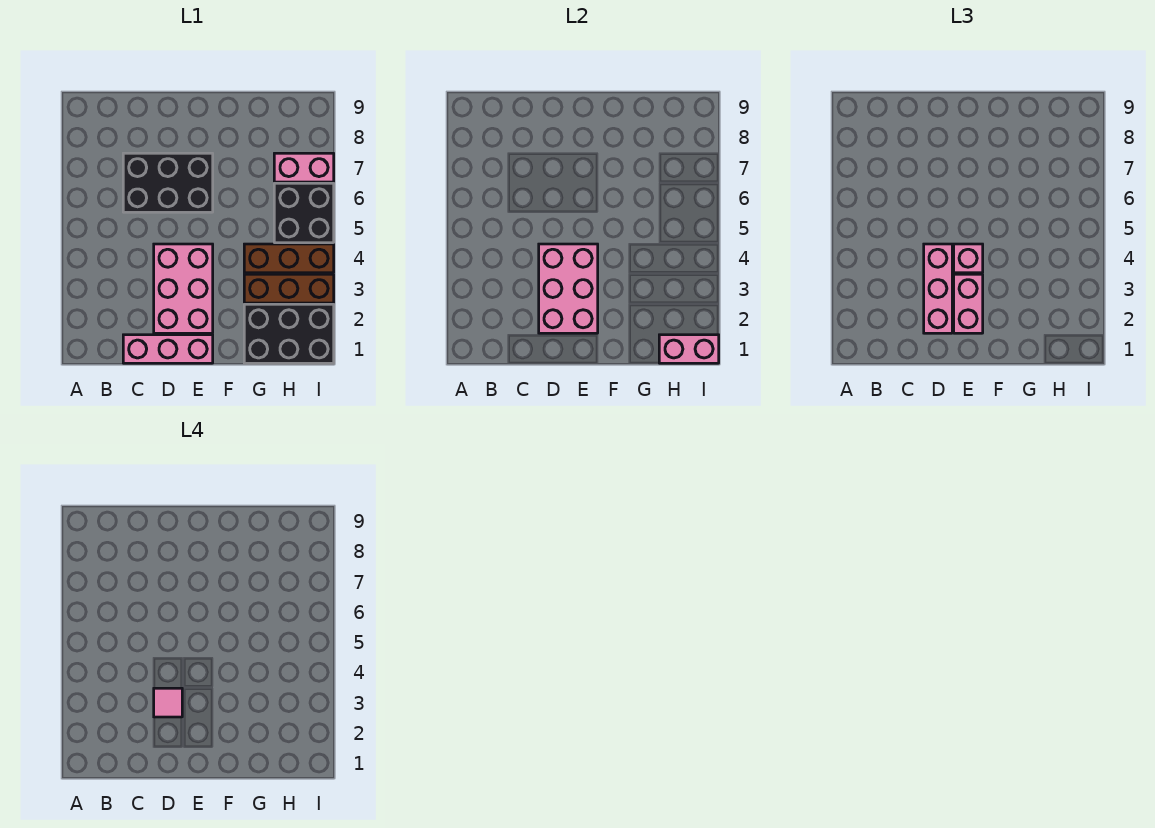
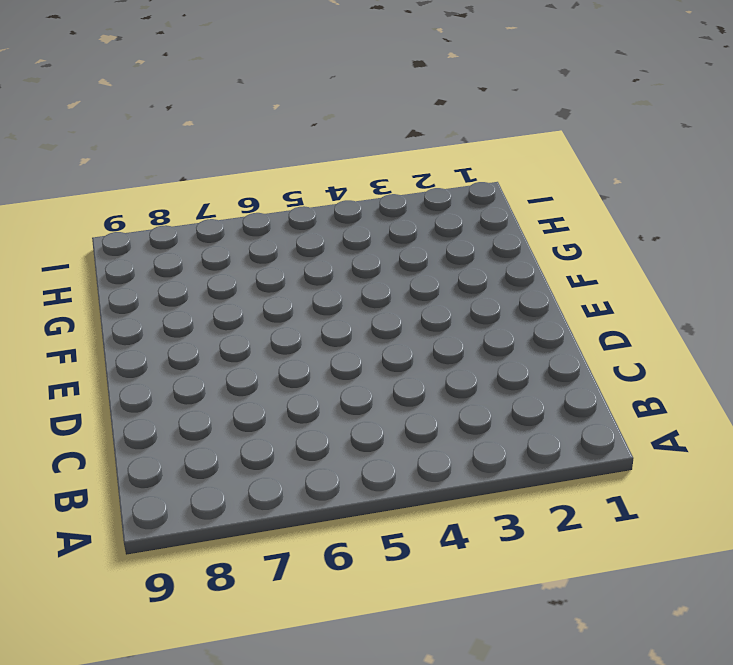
none -> pink 1x3 brick [123,335,213,363]
none -> black 2x3 brick [123,153,213,212]
none -> pink 2x3 brick [154,244,213,333]

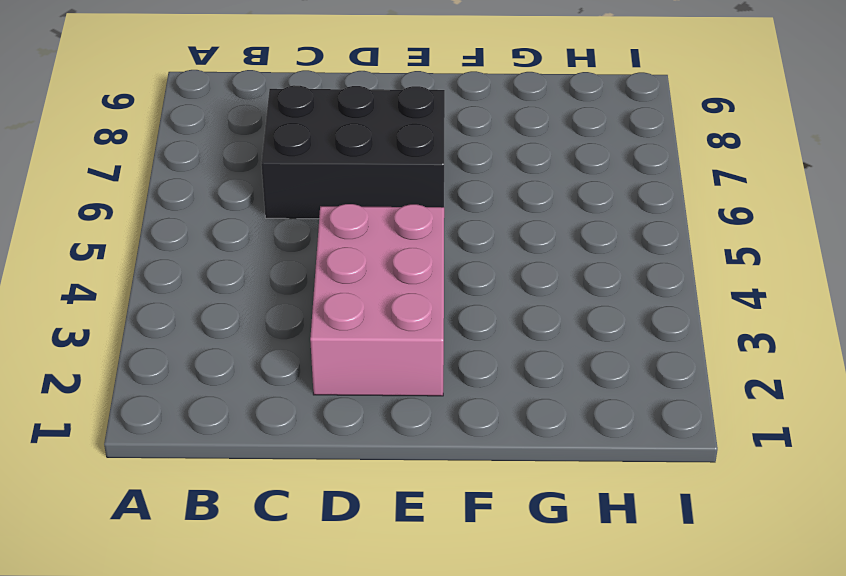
none -> pink 1x3 brick [123,335,213,363]
none -> black 2x3 brick [244,304,334,363]
none -> brown 1x3 brick [244,274,334,303]

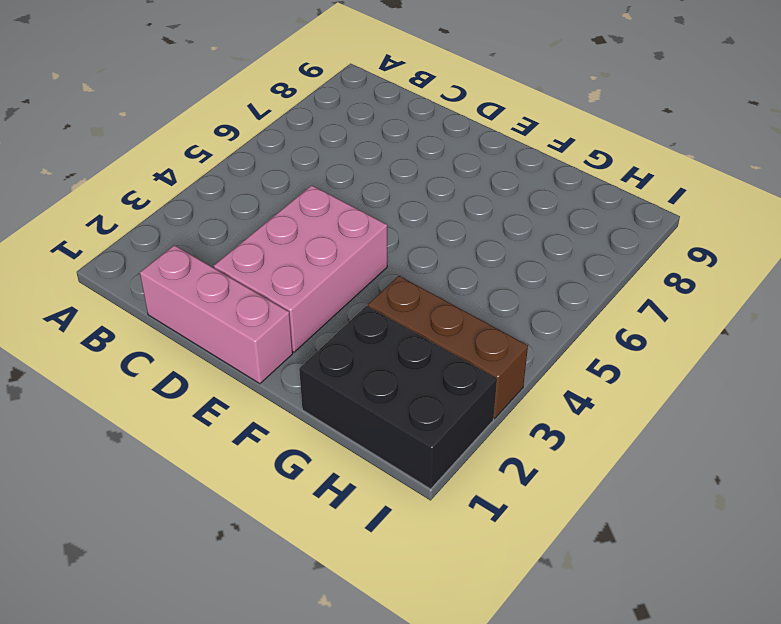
none -> black 2x3 brick [123,153,213,212]
none -> brown 1x3 brick [244,244,334,273]
none -> black 2x2 brick [274,183,334,243]

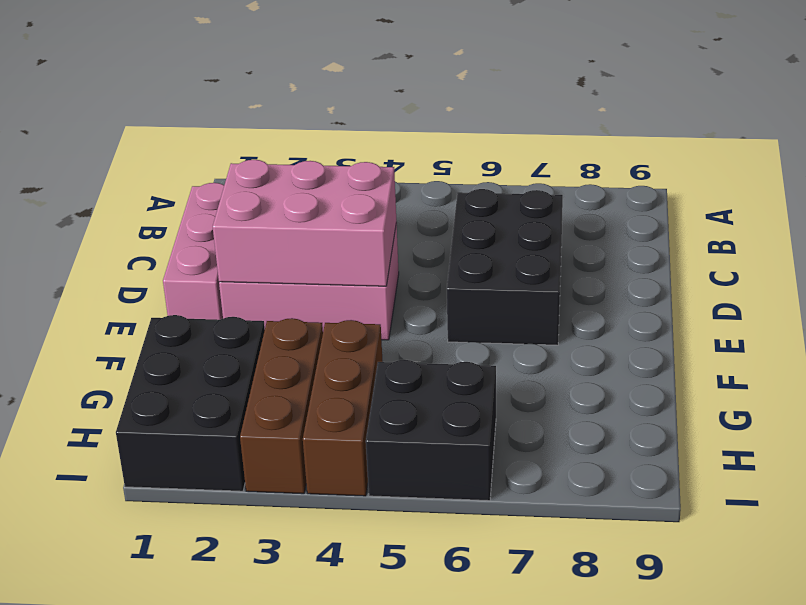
none -> pink 1x2 brick [274,153,334,182]
none -> pink 1x2 brick [659,335,719,363]
none -> pink 1x3 brick [924,244,952,333]

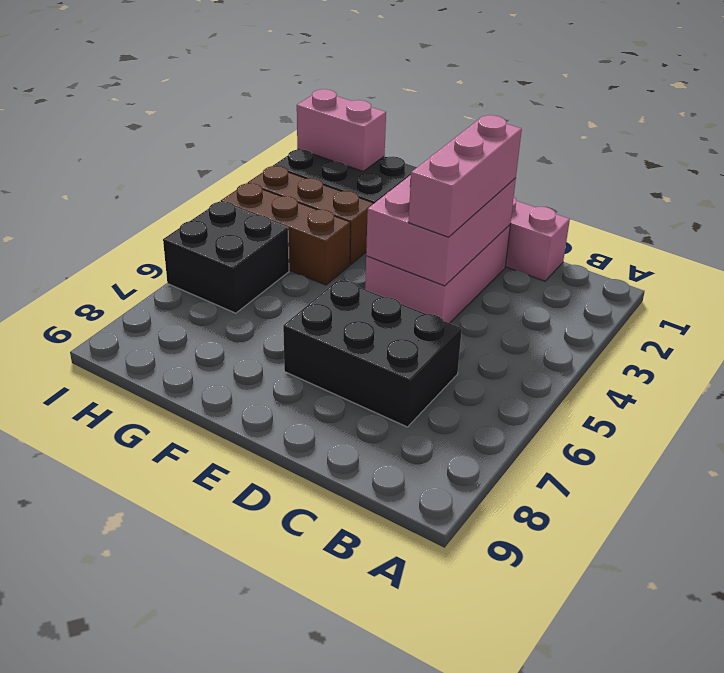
none -> pink 1x2 brick [274,153,334,182]
none -> pink 1x2 brick [954,274,983,333]
none -> pink 1x1 brick [954,244,983,273]

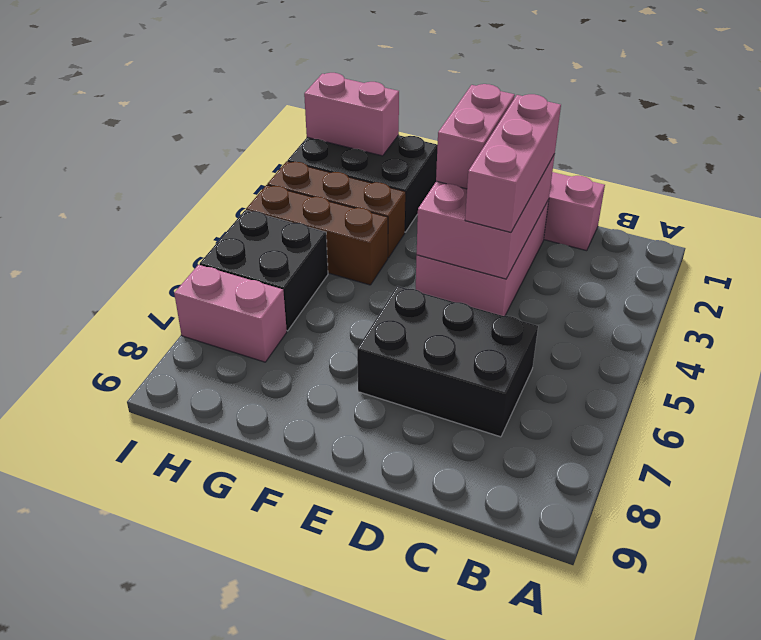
none -> pink 1x1 brick [954,244,983,273]
none -> pink 1x1 tile [154,688,182,717]

